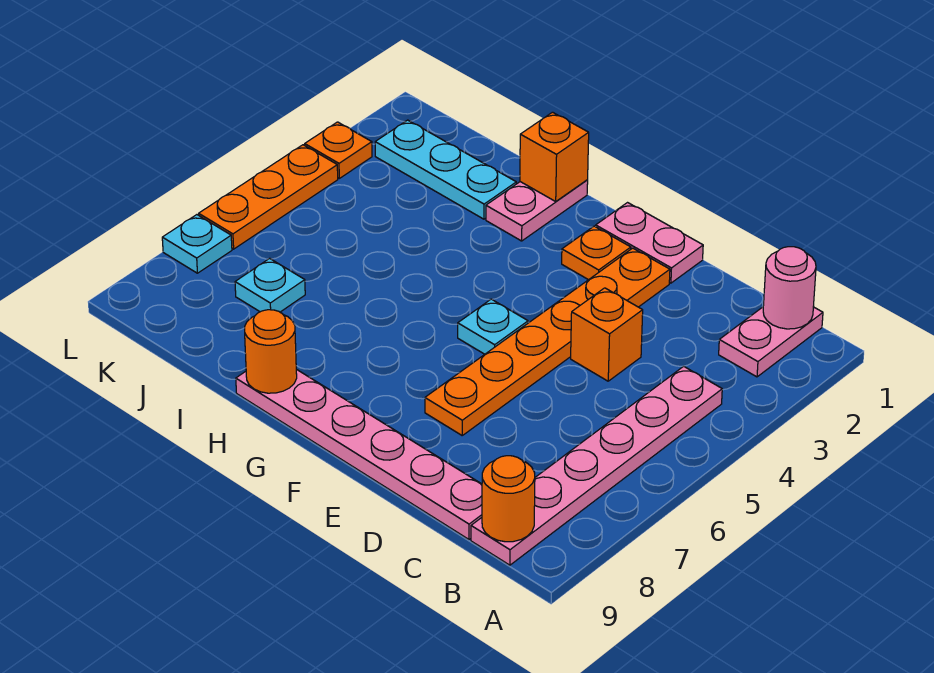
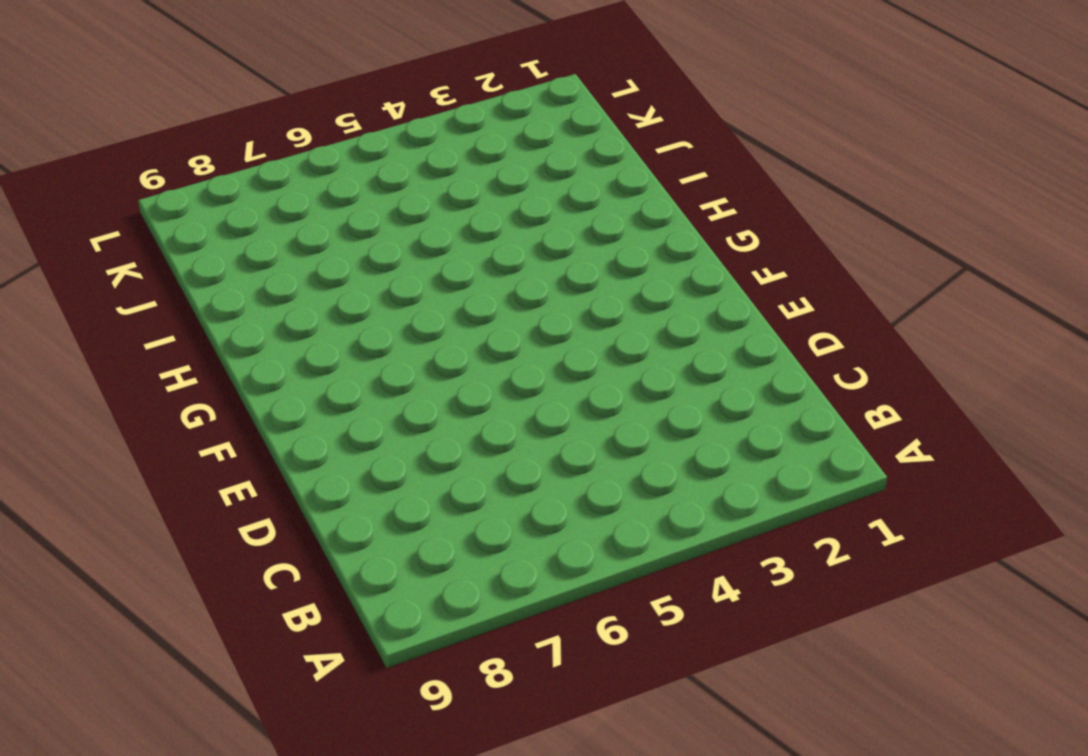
none -> pink 1x2 plate [719,307,823,377]
none -> pink 1x6 plate [471,366,722,565]
none -> pink 1x6 plate [236,369,482,539]

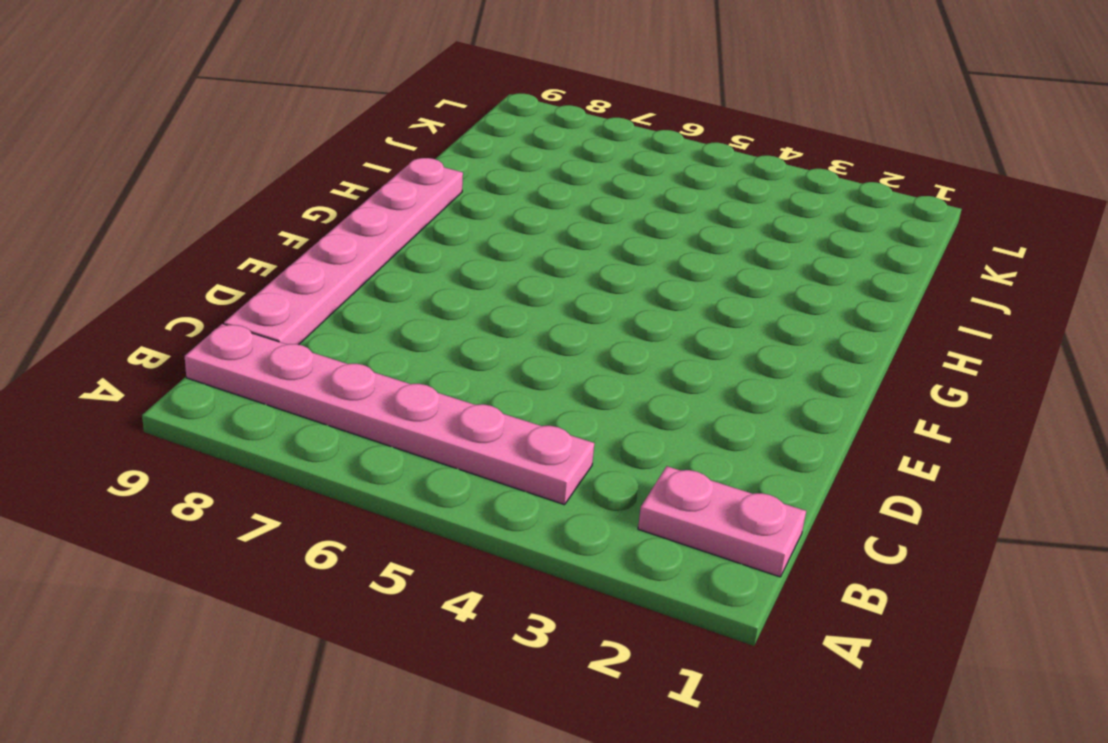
none -> orange 1x1 brick [571,288,643,381]
none -> pink 1x2 plate [596,203,703,283]
none -> orange 1x6 plate [425,248,670,435]

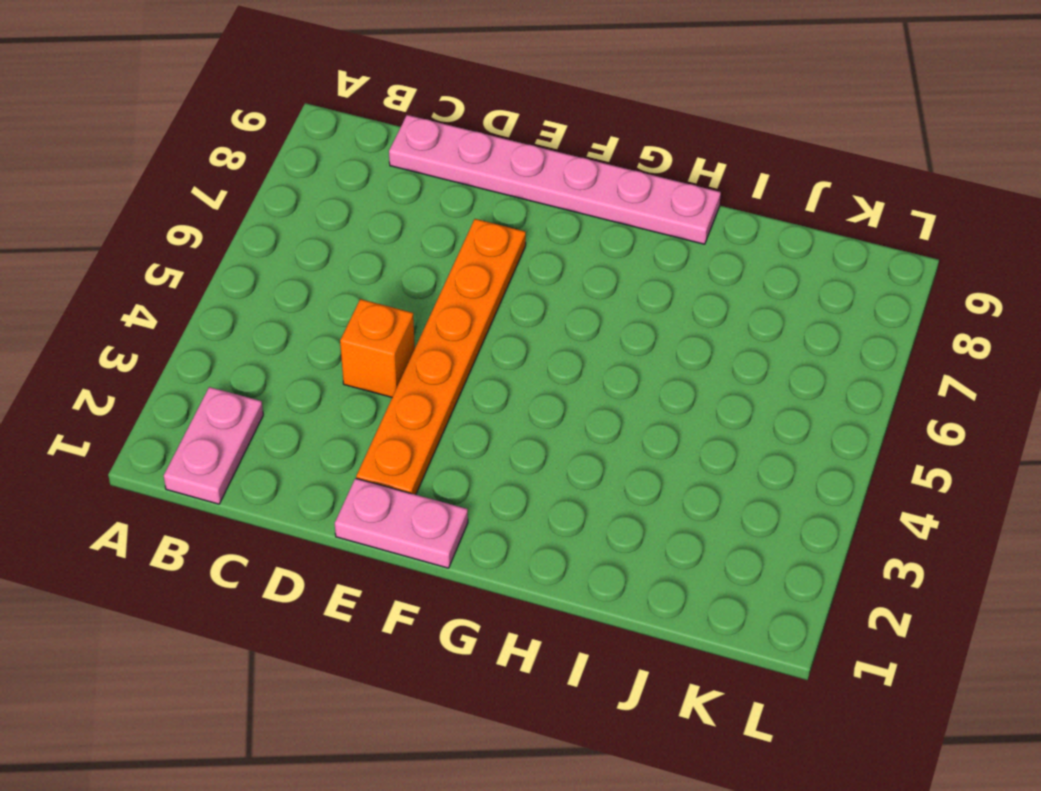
none -> pink 1x6 plate [471,366,722,565]
none -> orange 1x1 plate [562,226,631,280]
none -> cyan 1x1 plate [458,299,528,354]

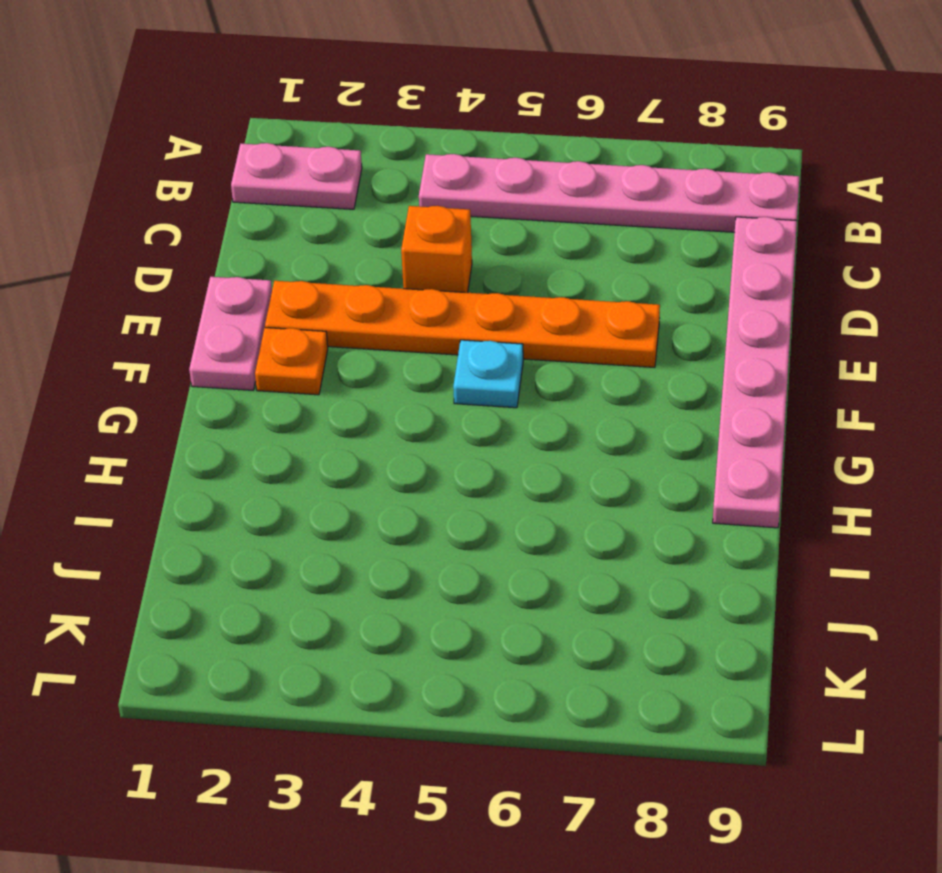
none -> pink 1x2 plate [486,180,588,241]
none -> cyan 1x3 plate [375,120,516,219]
none -> cyan 1x1 plate [235,258,305,312]

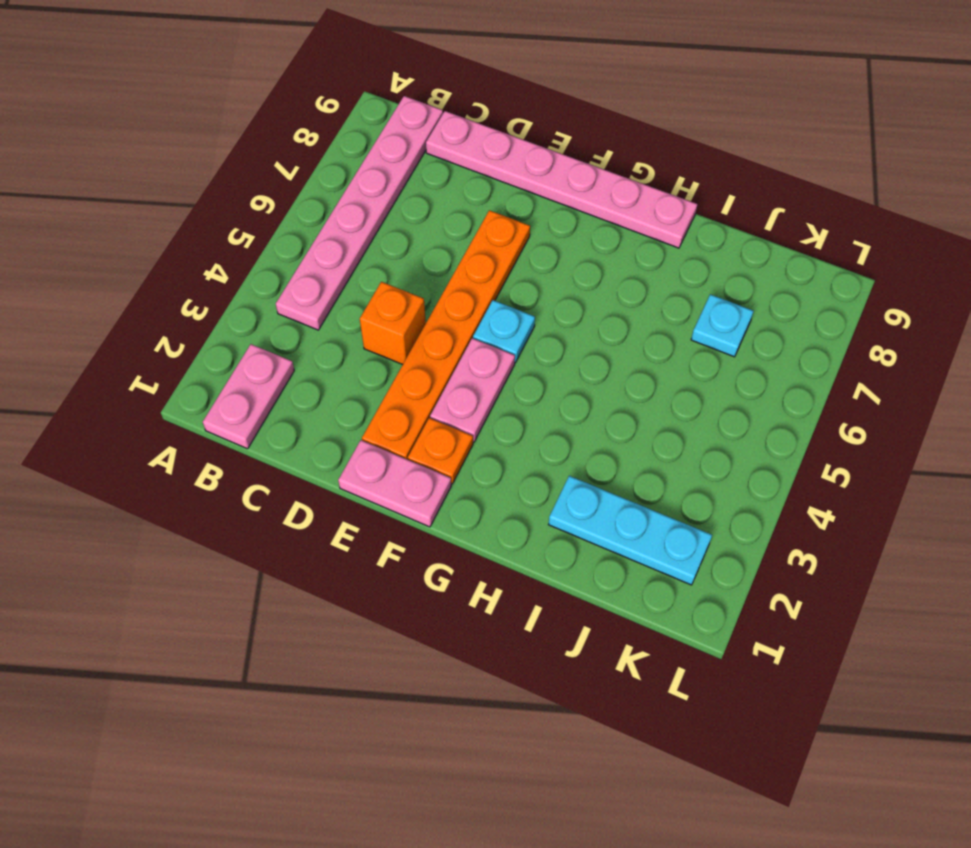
pink 1x2 plate [430,338,515,442] -> pink 1x2 plate moved to [486,180,588,241]
none -> orange 1x1 plate [305,122,372,178]
none -> orange 1x3 plate [199,145,338,249]
none -> cyan 1x1 plate [162,215,232,273]

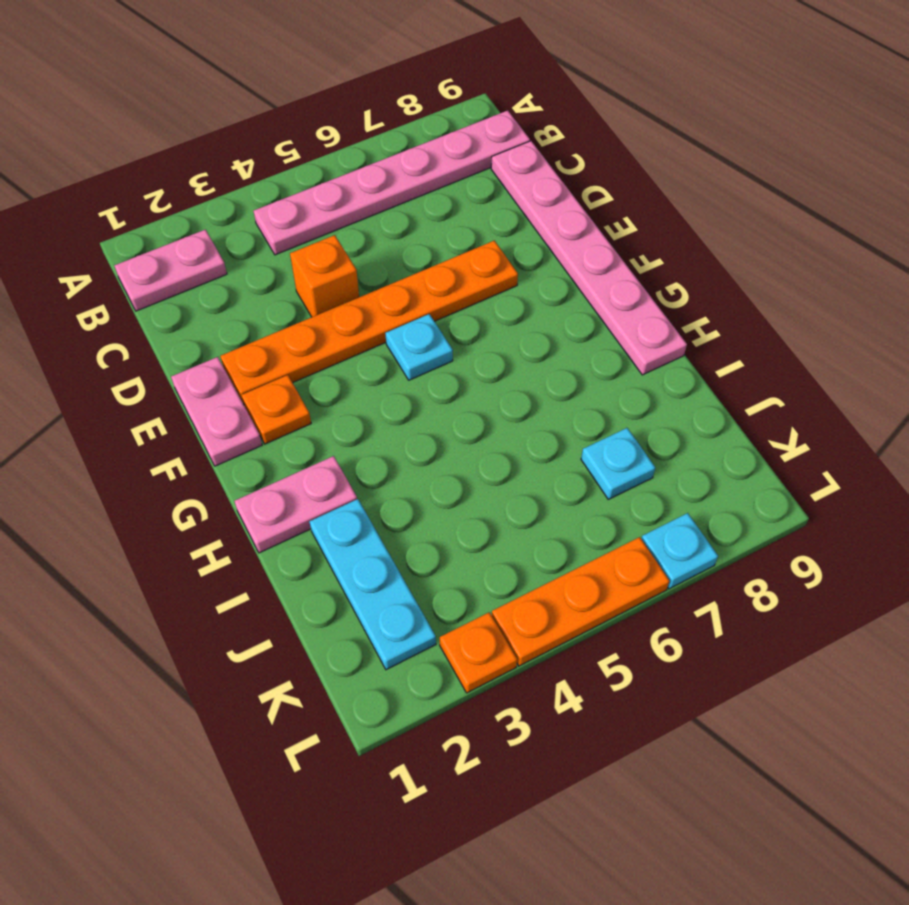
none -> pink 1x1 round brick [763,247,816,329]
none -> orange 1x1 round brick [482,456,535,542]
none -> orange 1x1 brick [520,112,589,201]

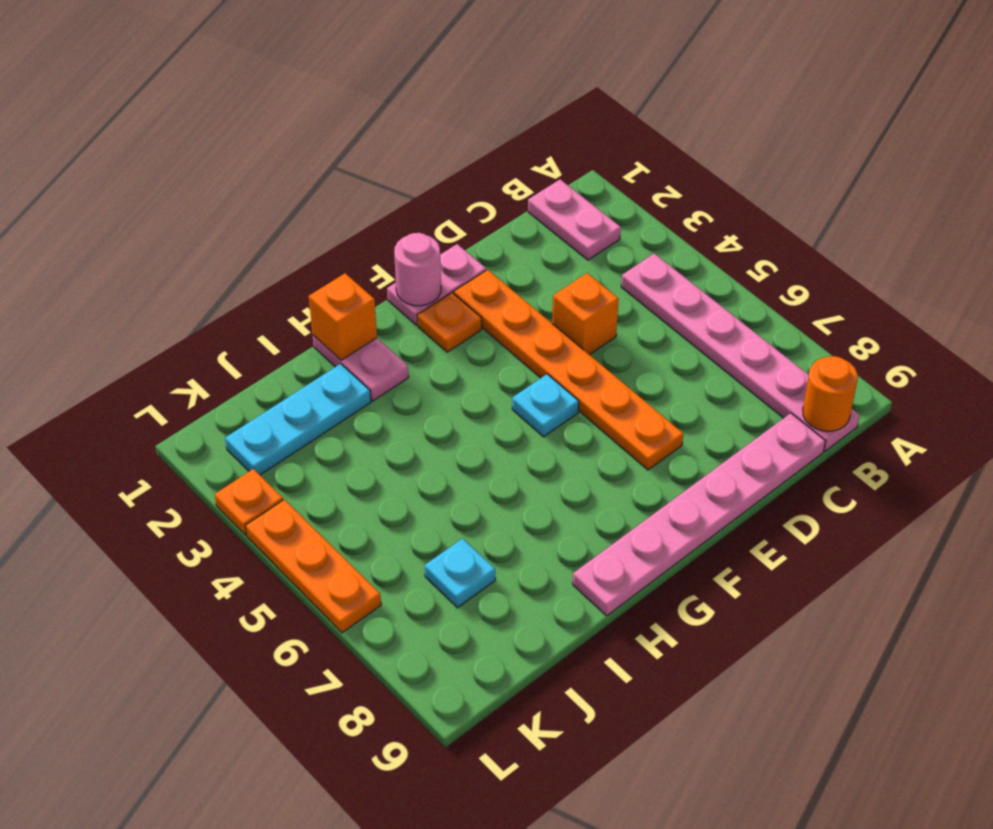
pink 1x1 round brick [394,233,441,306] -> pink 1x1 round brick moved to [763,247,816,329]
none -> cyan 1x1 plate [162,215,232,273]
none -> orange 1x1 round brick [245,310,297,393]

